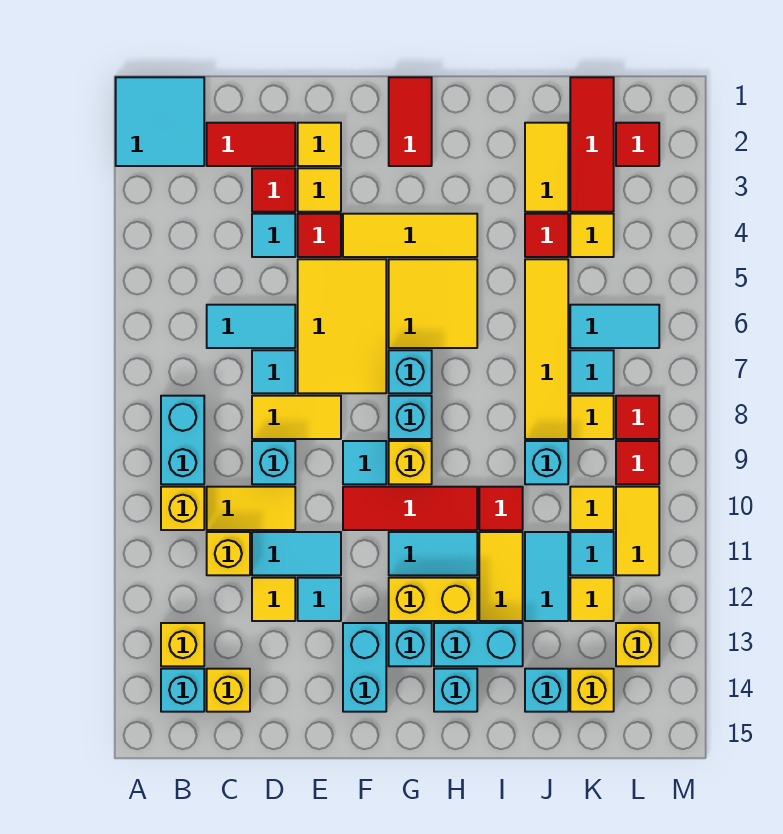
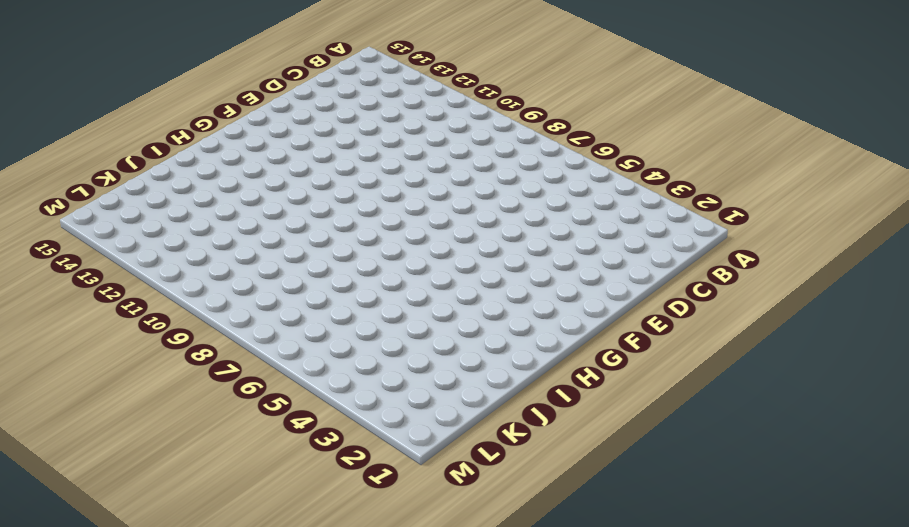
none -> cyan 2x2 tile [116,77,204,166]
none -> cyan 1x2 brick [161,396,204,484]
none -> yellow 1x1 brick [161,487,204,530]
none -> yellow 1x1 brick [161,623,204,666]

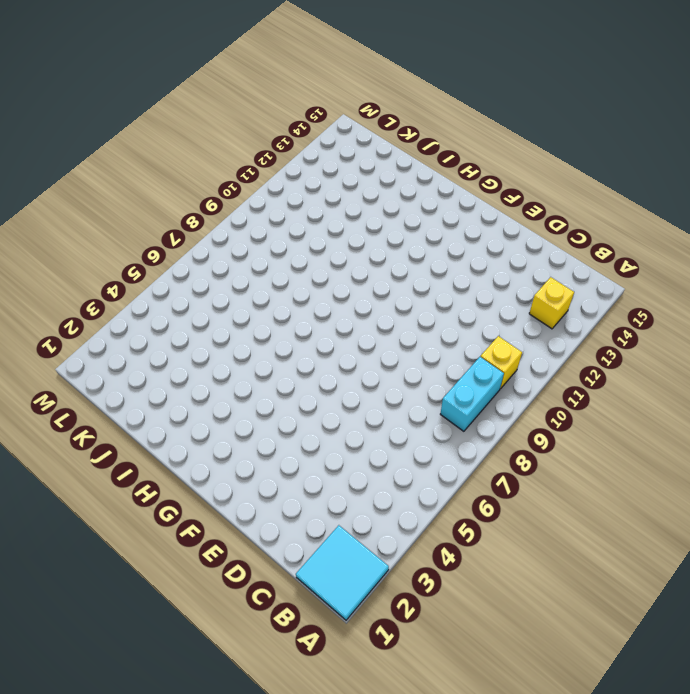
none -> cyan 1x1 brick [161,669,204,712]
none -> red 1x2 tile [207,123,295,166]
none -> cyan 1x2 tile [207,305,295,348]
none -> yellow 1x2 tile [207,487,295,530]

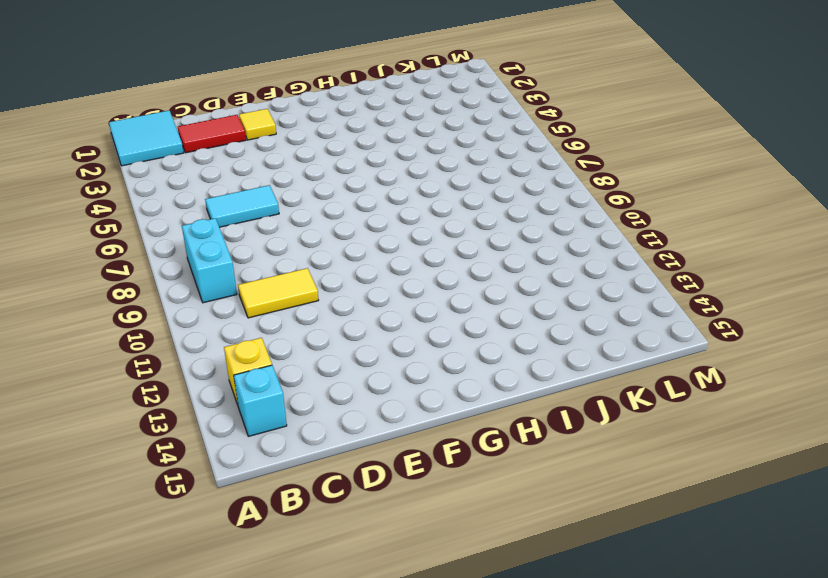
none -> yellow 1x1 brick [161,487,204,530]
none -> yellow 1x1 brick [207,532,250,575]
none -> yellow 1x1 brick [207,669,250,712]
none -> red 1x1 tile [252,168,295,212]

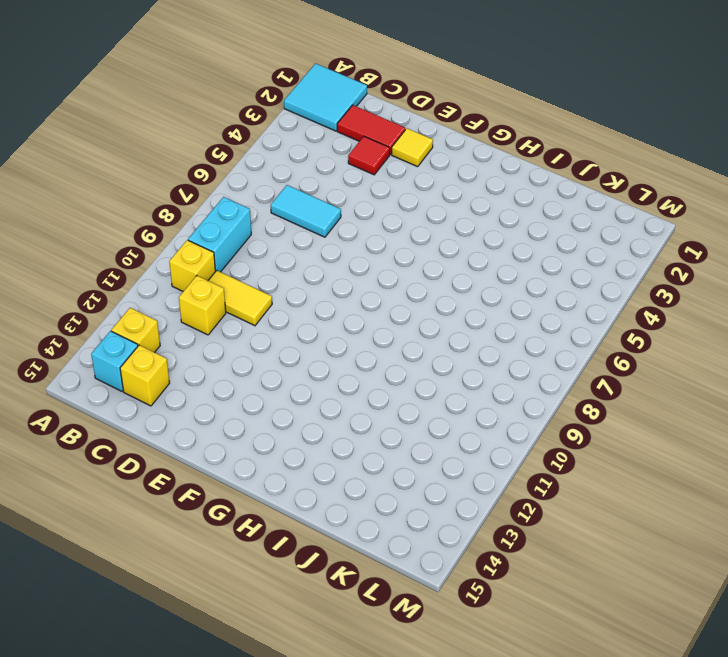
none -> cyan 1x1 tile [252,214,295,257]
none -> cyan 1x1 tile [252,350,295,393]
none -> yellow 1x2 tile [252,396,341,439]
none -> cyan 1x1 brick [252,441,295,484]

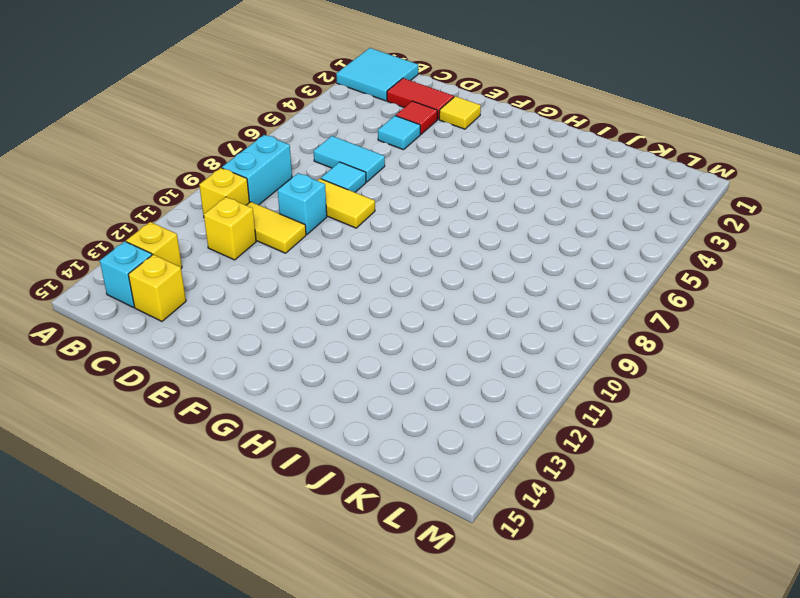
none -> cyan 1x2 tile [252,532,341,575]
none -> yellow 1x1 tile [252,578,295,621]
none -> yellow 1x1 tile [298,168,341,212]
none -> red 1x1 tile [298,214,341,257]

